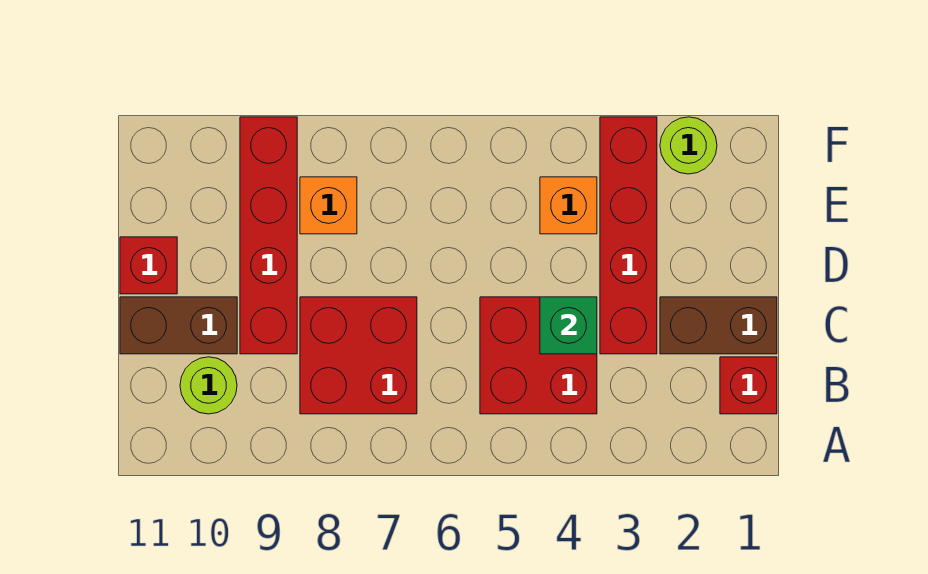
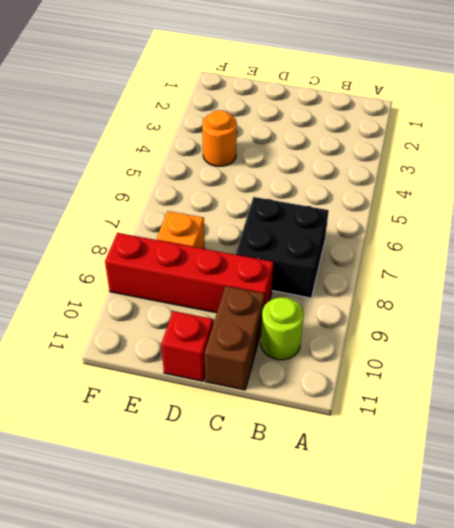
black 2x2 brick [236,197,329,298] -> red 2x2 brick [300,297,417,414]
orange 1x1 round brick [202,110,237,166] -> orange 1x1 brick [540,177,597,234]
none -> red 1x1 brick [720,357,777,414]
none -> red 2x2 brick [480,297,597,414]
none -> brown 1x2 brick [660,297,777,354]

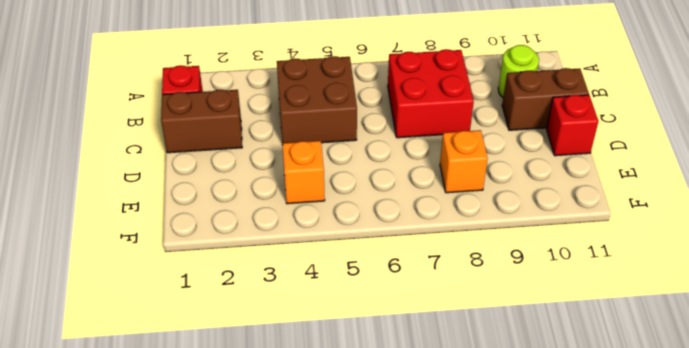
brown 2x2 brick [277,56,357,143] -> red 2x2 brick [480,297,597,414]
none -> red 1x4 brick [600,117,657,354]
none -> red 1x4 brick [240,117,297,354]
none -> lime 1x1 round brick [660,117,717,174]

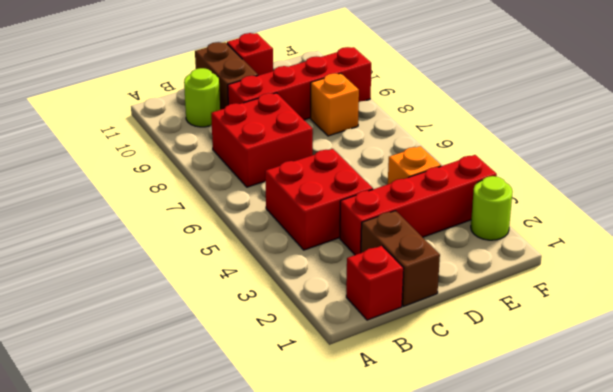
none -> green 1x1 brick [540,297,597,354]

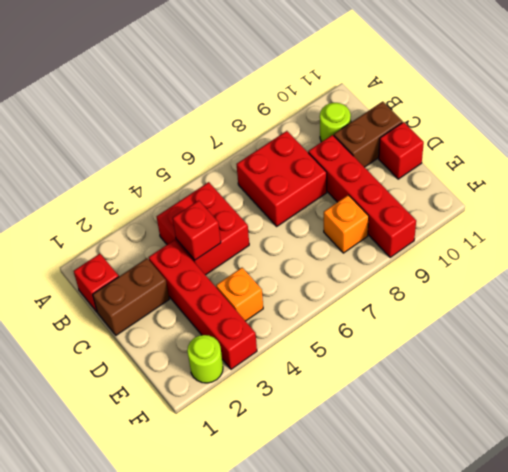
red 1x1 brick [173,201,221,260] -> green 1x1 brick [540,297,597,354]

